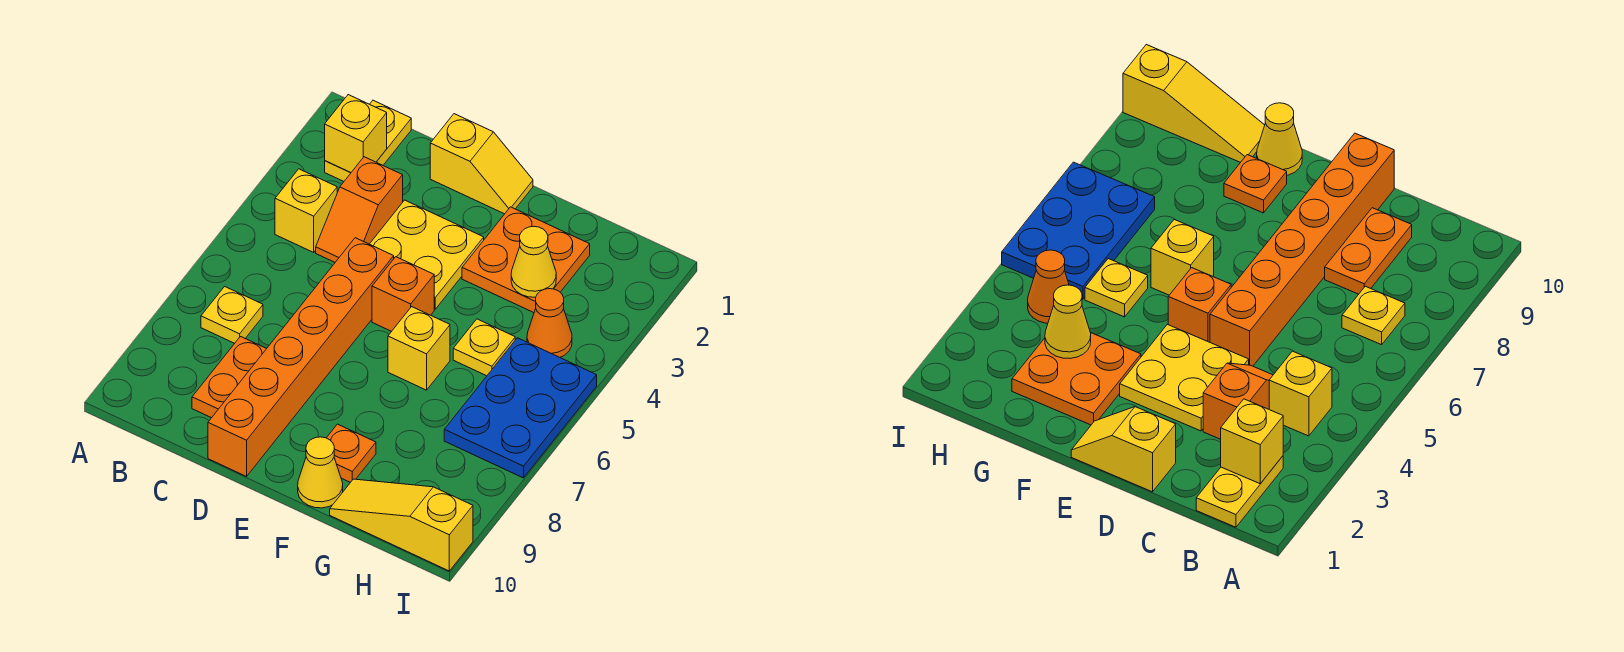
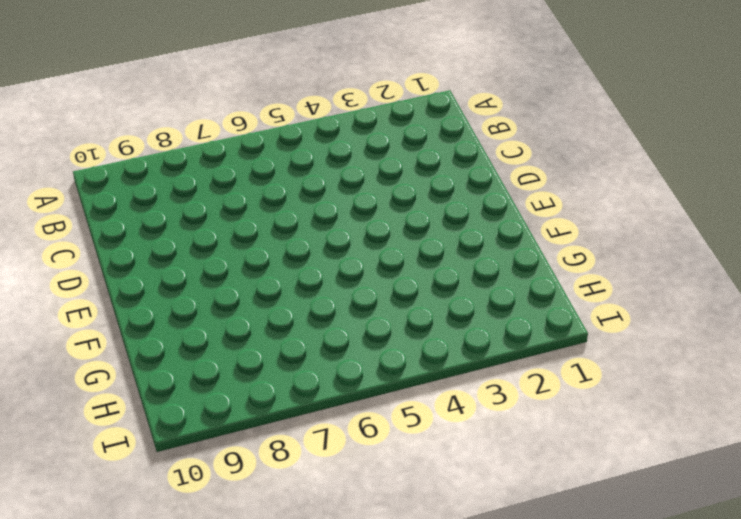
none -> yellow 1x2 plate [325,100,411,181]
none -> yellow 1x1 brick [275,169,337,252]
none -> yellow 1x1 plate [201,287,263,343]

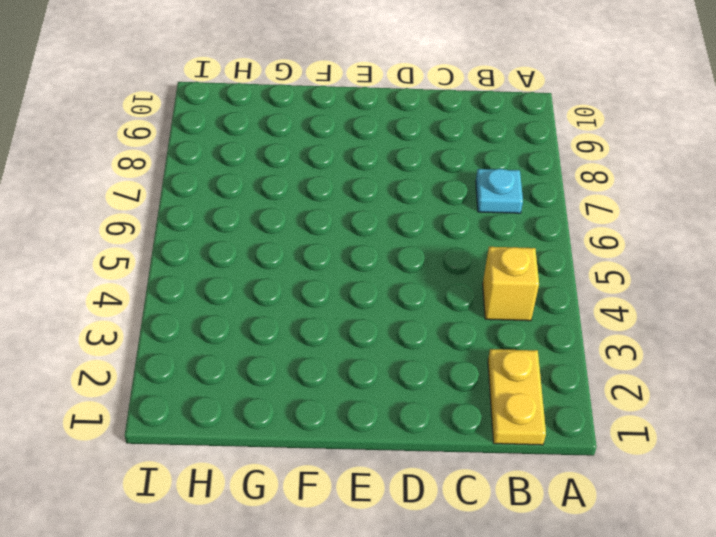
cyan 1x1 plate [476,169,523,213] -> yellow 1x1 plate [201,287,263,343]
none -> orange 1x2 slope [316,157,403,262]
none -> orange 1x2 plate [192,337,267,418]
none -> yellow 1x2 slope [430,114,533,214]

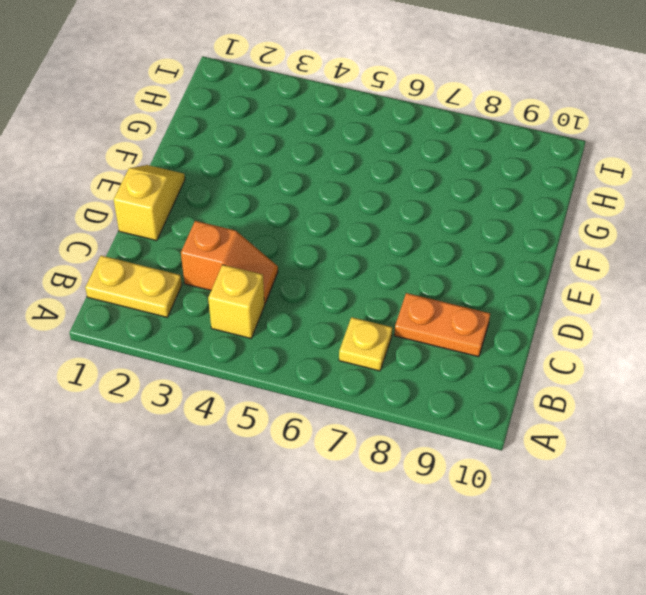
none -> yellow 2x2 plate [370,200,484,309]
none -> orange 1x6 brick [208,238,394,477]
none -> orange 1x1 brick [372,257,434,331]

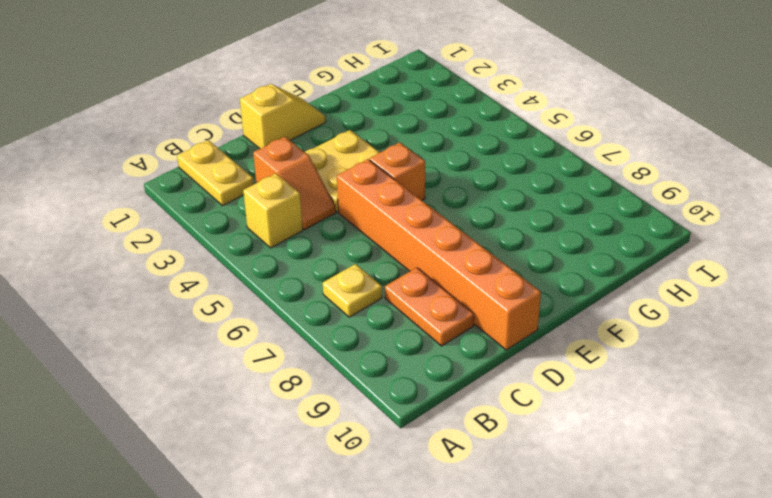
none -> orange 2x2 plate [462,207,590,313]
none -> yellow 1x1 brick [388,307,450,390]
none -> orange 1x1 plate [327,424,376,482]

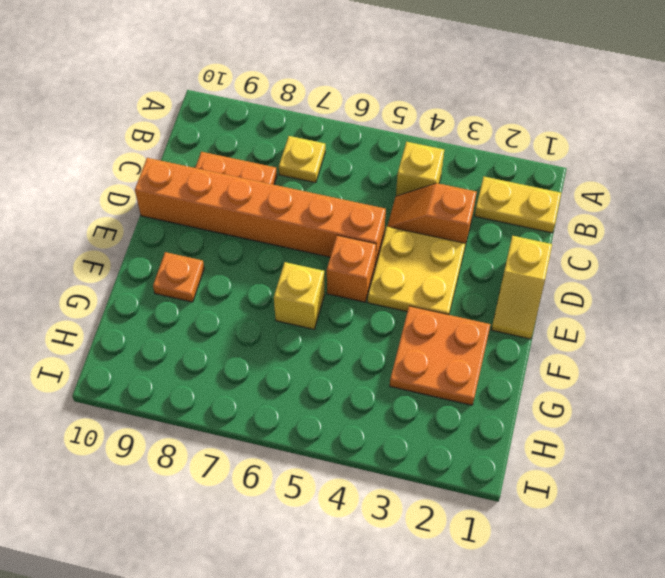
none -> yellow 1x1 cone [298,437,343,508]
none -> yellow 1x1 plate [453,319,515,376]
none -> yellow 1x3 slope [330,479,473,571]

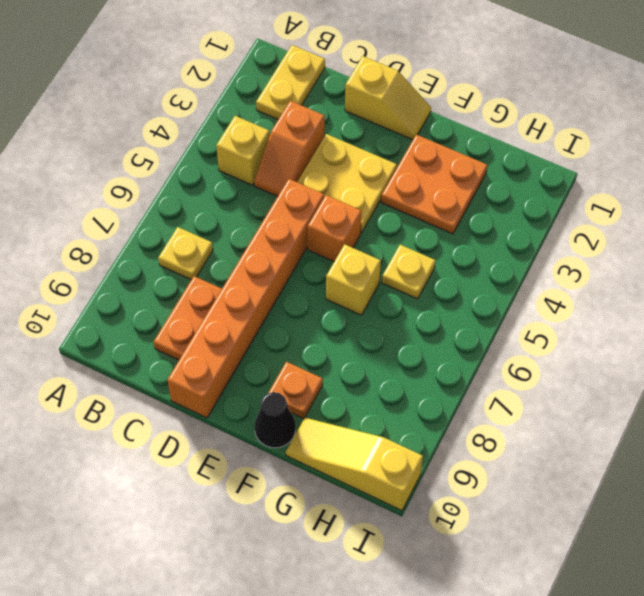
black 1x1 cone [254,392,296,448] -> yellow 1x1 cone [298,437,343,508]
none -> orange 1x1 cone [527,289,572,357]
none -> blue 2x3 plate [444,338,597,478]
none -> yellow 1x1 brick [325,95,387,173]

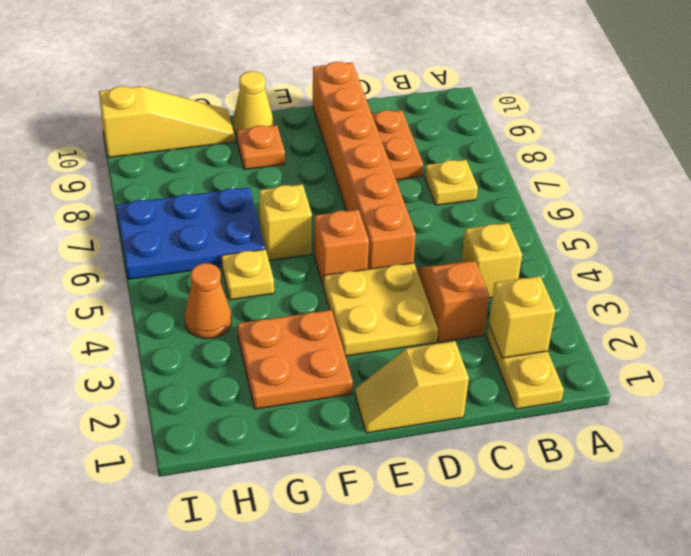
blue 2x3 plate [116,187,265,279] -> blue 2x3 plate turned to [444,338,597,478]
none -> yellow 1x1 cone [511,226,556,297]

